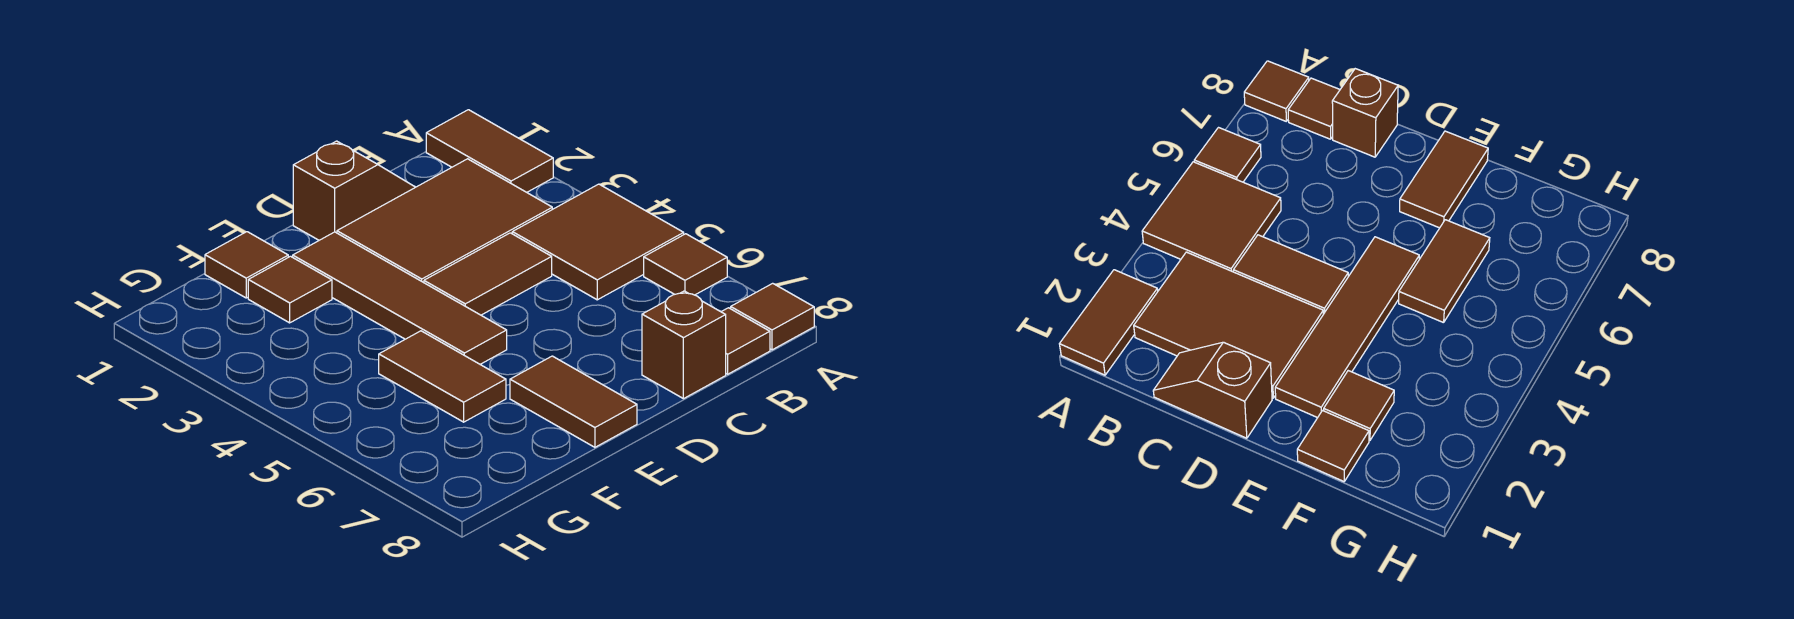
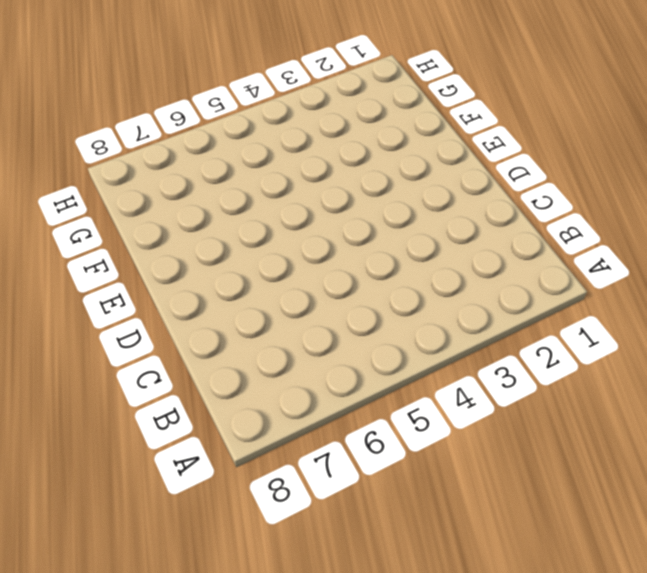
none -> brown 1x2 tile [426,110,553,192]
none -> brown 2x2 tile [512,184,684,300]
none -> brown 1x1 tile [644,234,727,295]

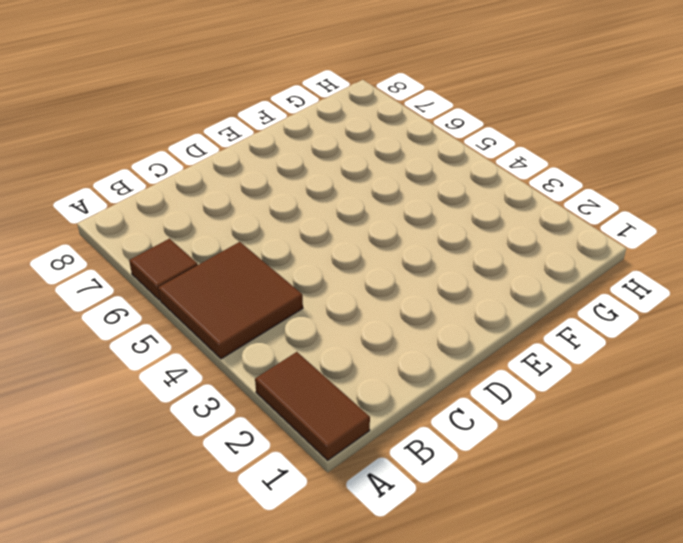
none -> brown 1x1 tile [731,283,814,350]
none -> brown 2x3 tile [337,159,552,283]
none -> brown 1x1 tile [721,308,770,374]

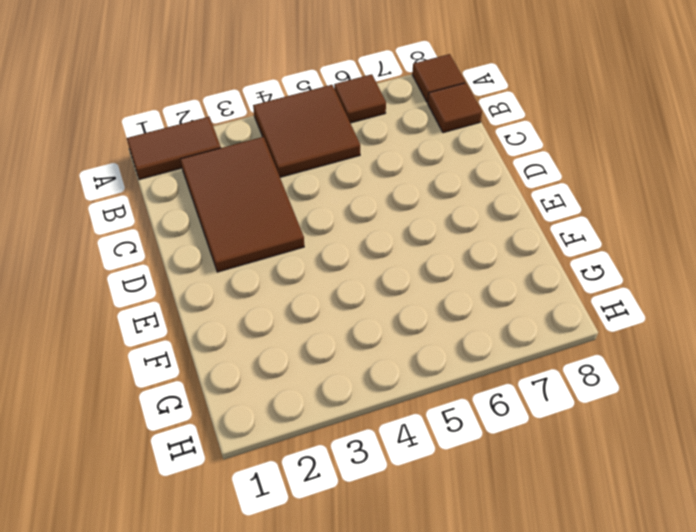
none -> brown 1x2 slope [293,141,415,240]
none -> brown 1x2 tile [424,233,552,315]
none -> brown 1x1 brick [642,291,726,399]

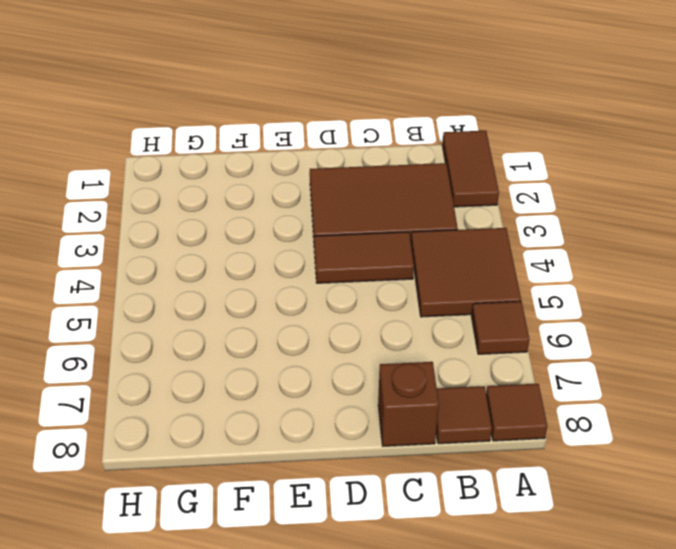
none -> brown 1x2 slope [293,141,415,240]
none -> brown 1x4 tile [293,232,507,364]
none -> brown 1x2 tile [510,356,637,447]

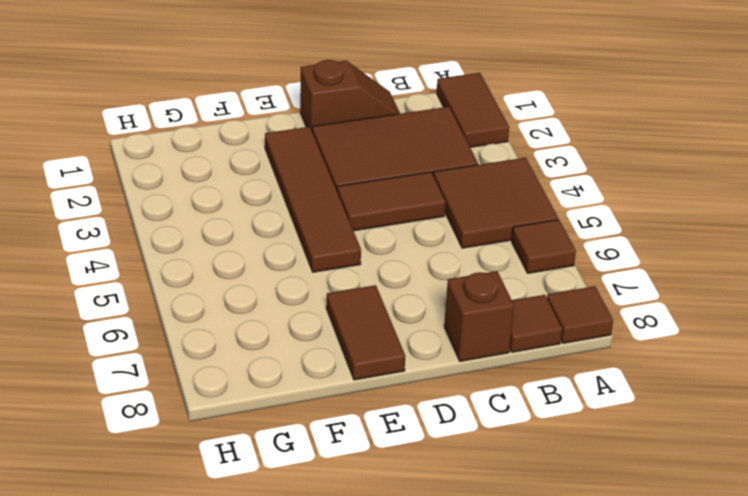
none -> brown 1x1 tile [205,232,288,298]
none -> brown 1x1 tile [248,256,332,323]
none -> brown 1x2 tile [379,331,506,422]

